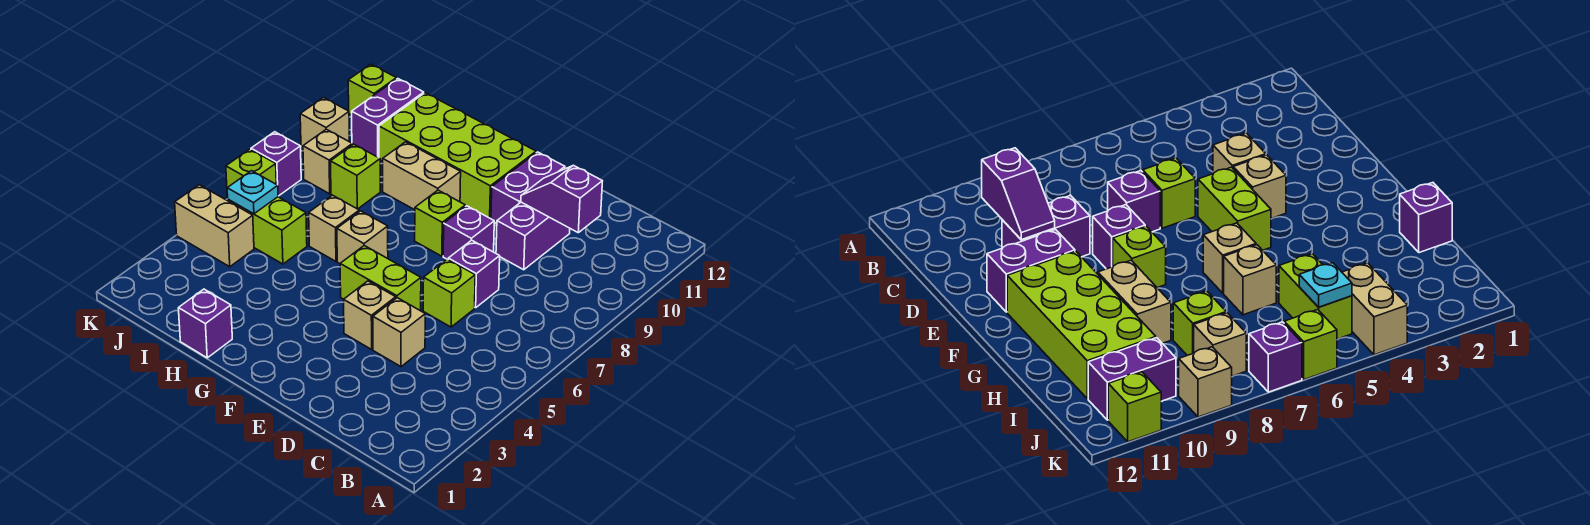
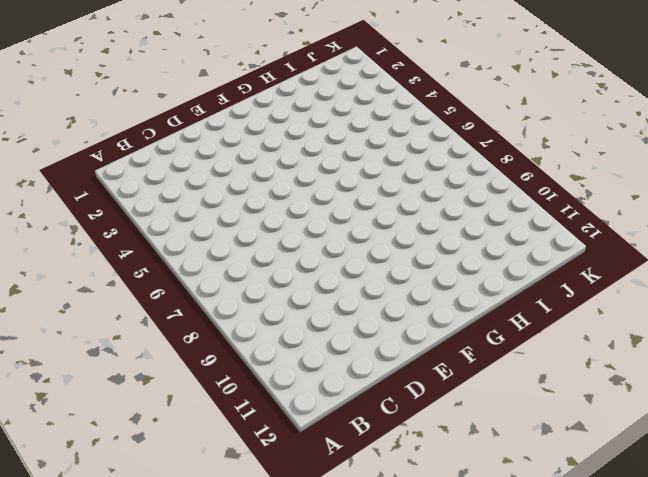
none -> tan 1x1 brick [373,298,425,367]
none -> lime 1x1 brick [423,259,475,327]
none -> purple 1x1 brick [448,240,500,308]

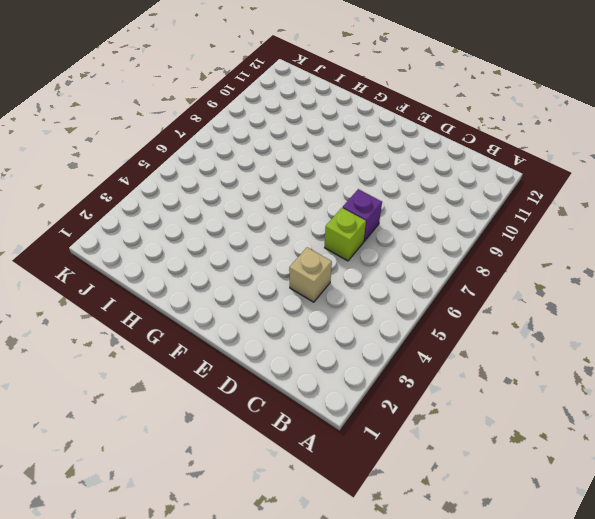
none -> purple 1x2 brick [496,202,570,270]
none -> tan 1x1 brick [344,281,396,349]
none -> lime 1x2 brick [340,246,421,311]

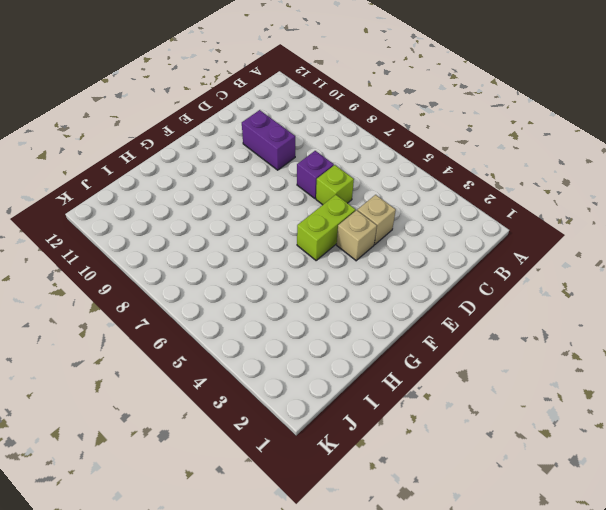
none -> purple 1x1 brick [443,206,494,259]
none -> purple 1x2 brick [491,152,565,224]
none -> lime 1x1 brick [415,190,465,256]

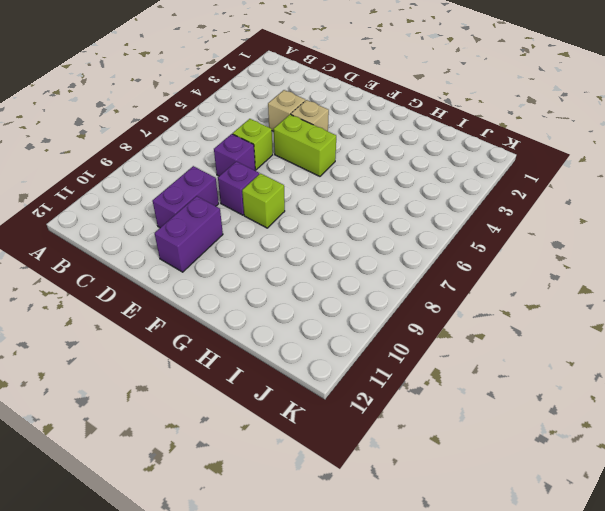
none -> lime 2x4 brick [379,93,536,219]
none -> tan 1x1 brick [337,211,388,264]
none -> tan 1x2 brick [383,142,461,210]

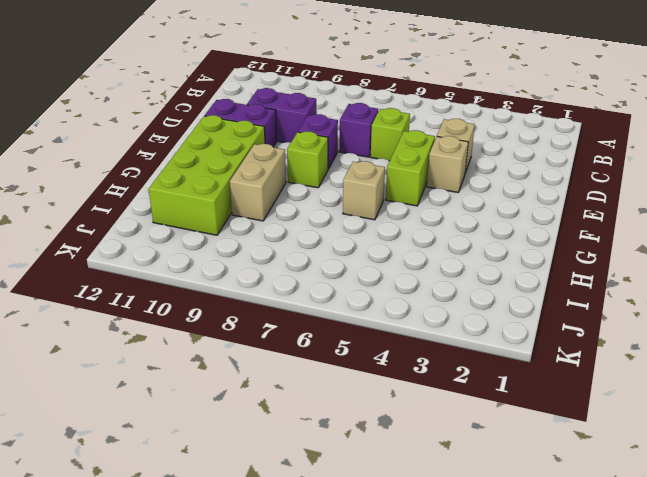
none -> purple 1x1 brick [178,289,232,358]
none -> tan 1x1 brick [309,195,359,261]
none -> lime 1x2 brick [228,197,307,264]

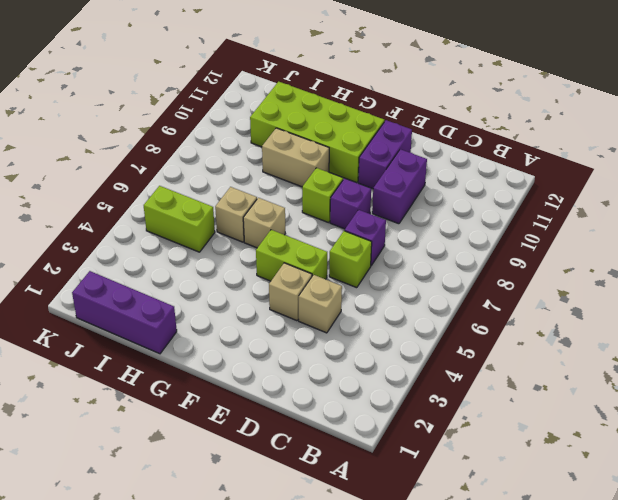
purple 1x3 brick [72,271,177,354] -> purple 1x1 brick [178,289,232,358]
none -> lime 1x1 brick [331,144,380,209]
none -> tan 1x2 brick [175,185,254,267]
none -> tan 1x1 brick [303,129,352,194]

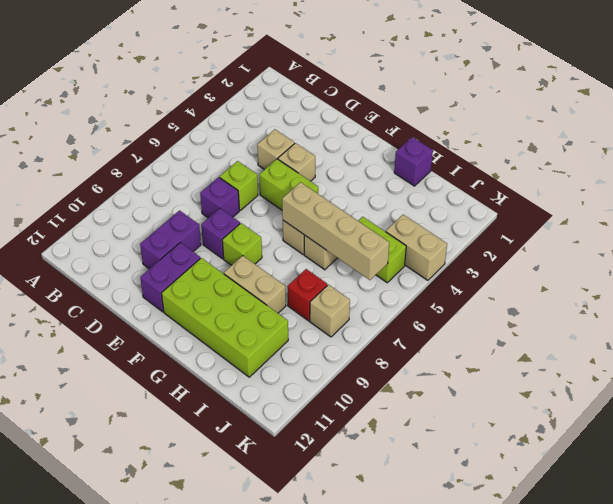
tan 1x4 brick [282,182,389,280] -> none
red 1x1 brick [287,269,327,321] -> lime 1x1 brick [331,144,380,209]
none -> purple 1x2 brick [352,79,424,158]
none -> lime 1x1 brick [226,149,276,199]
none -> purple 1x1 brick [251,132,301,196]

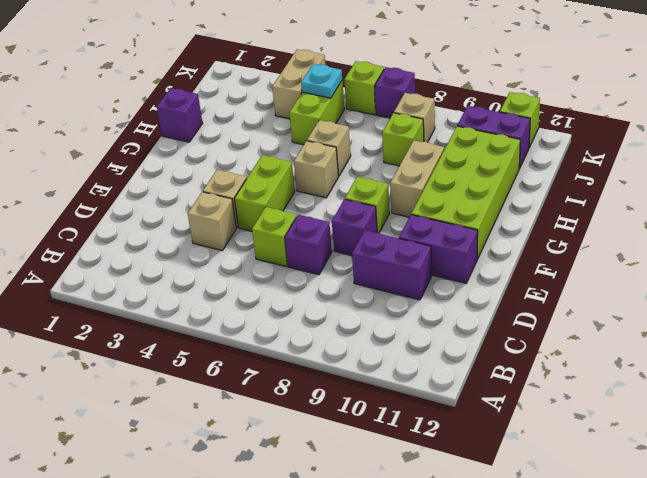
none -> tan 1x1 brick [300,98,349,148]
none -> purple 1x2 slope [521,165,602,233]

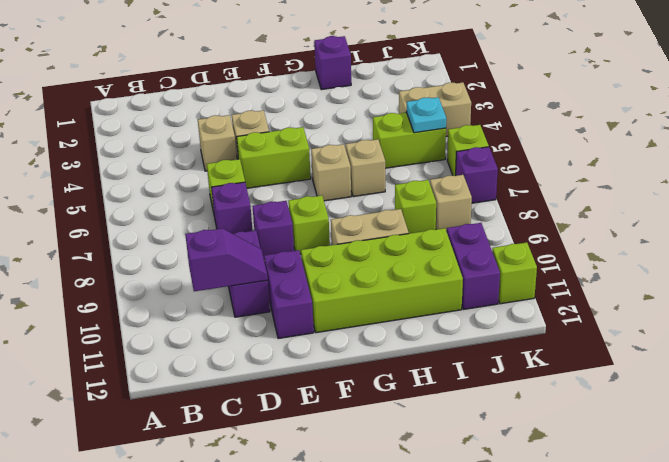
none -> tan 1x1 brick [300,98,349,148]

